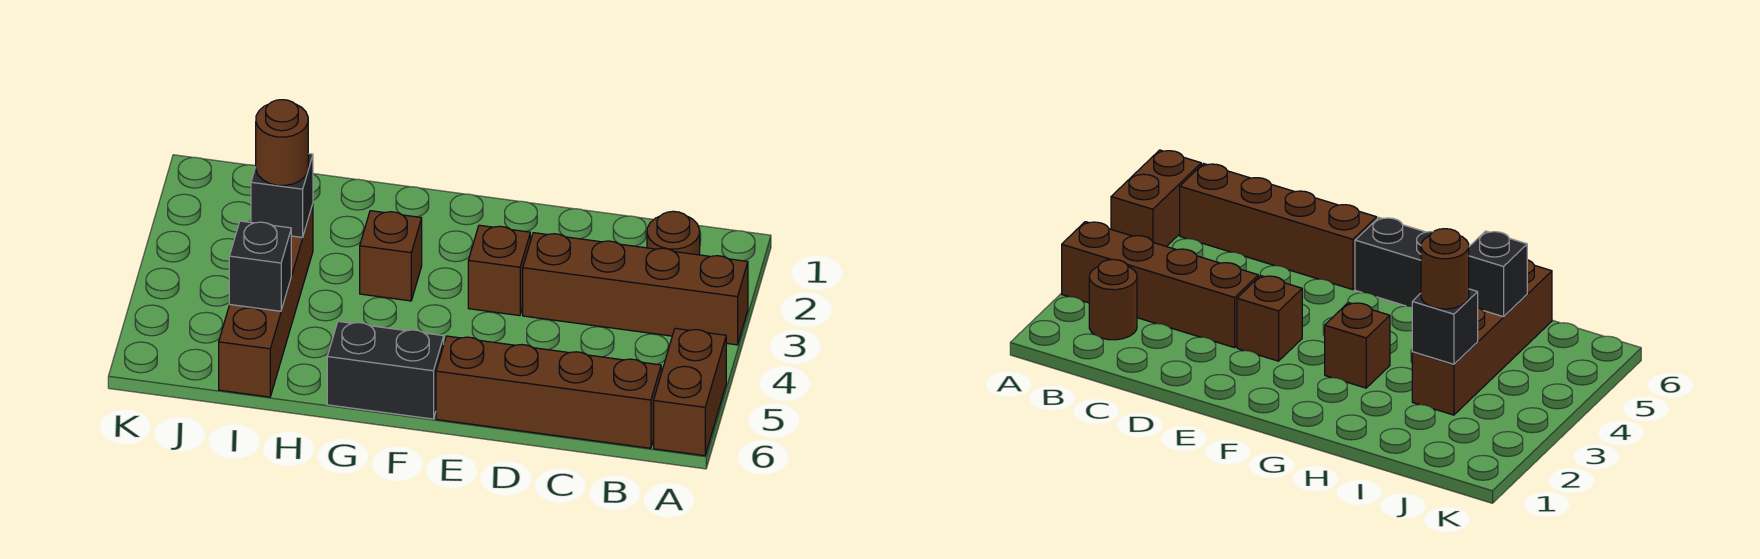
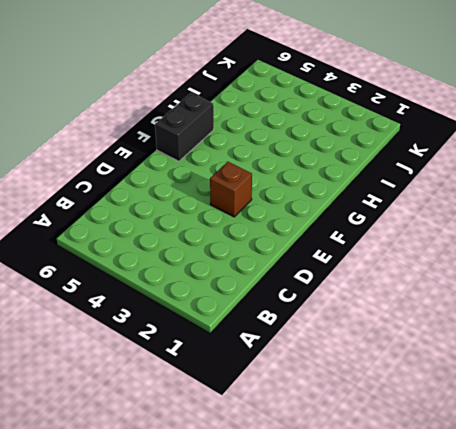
none -> brown 1x4 brick [523,233,748,345]
none -> brown 1x2 brick [654,328,726,456]

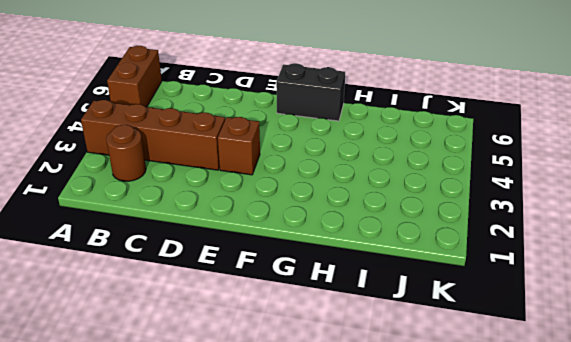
none -> brown 1x4 brick [436,336,661,448]
none -> brown 1x1 brick [360,211,422,301]

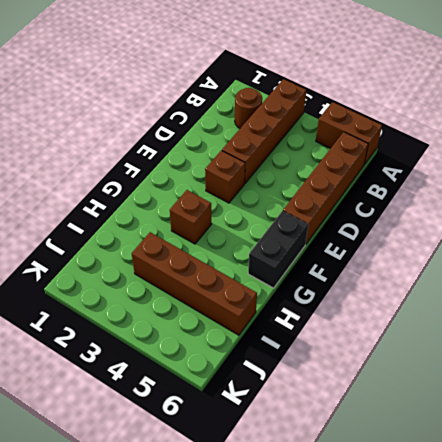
none -> black 1x1 brick [251,154,313,238]
none -> black 1x1 brick [229,221,291,311]

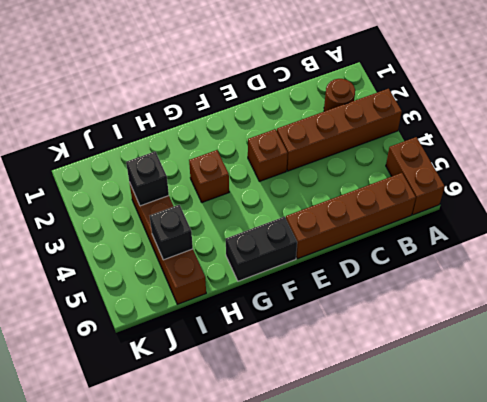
none -> brown 1x1 round brick [256,100,308,185]

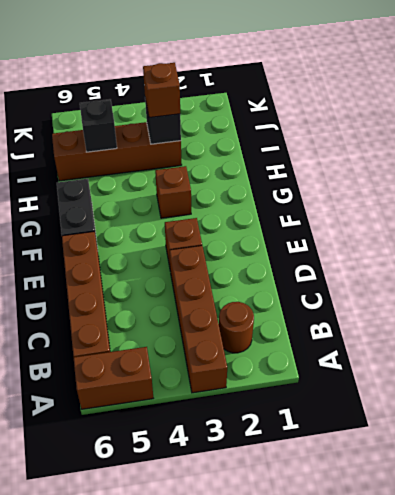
brown 1x1 brick [143,63,180,118] -> brown 1x1 round brick [256,100,308,185]

